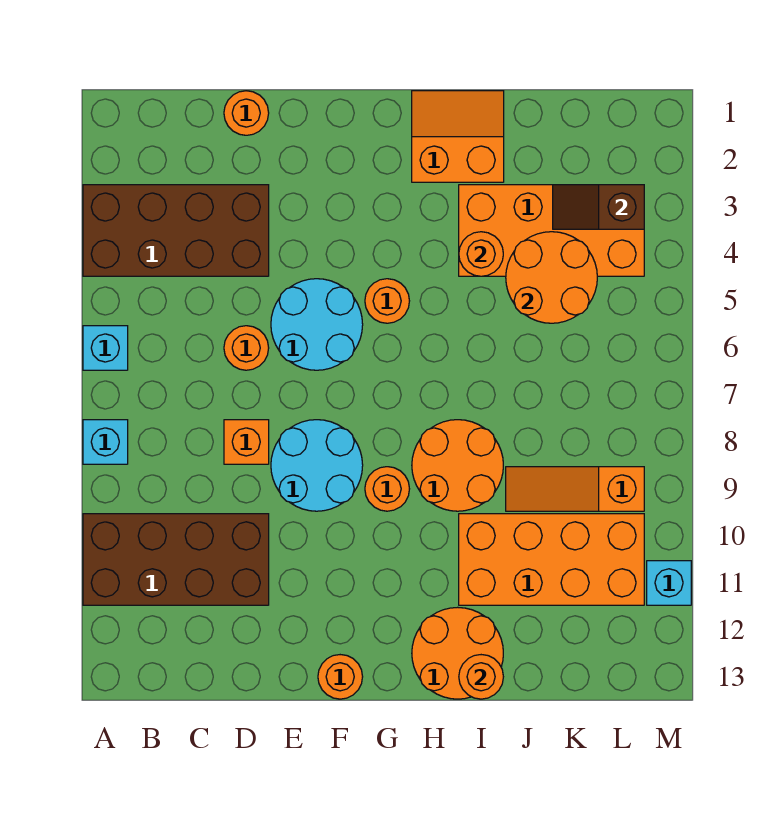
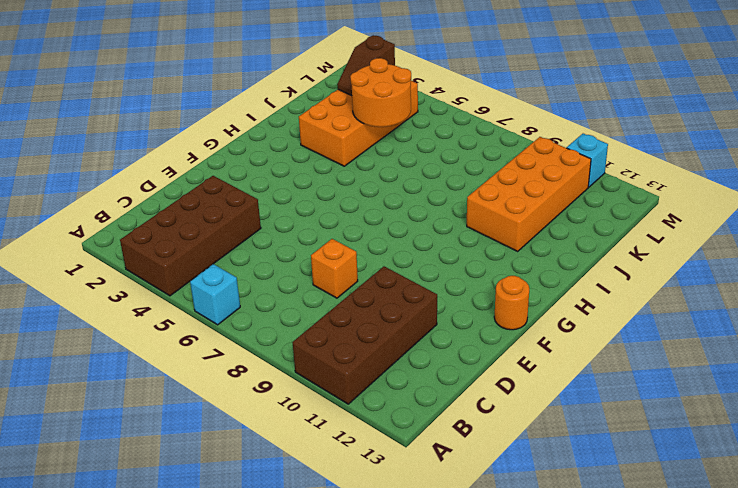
none -> cyan 1x1 brick [83,420,128,464]
none -> orange 1x1 round brick [224,91,269,135]
none -> orange 1x1 round brick [224,326,269,370]

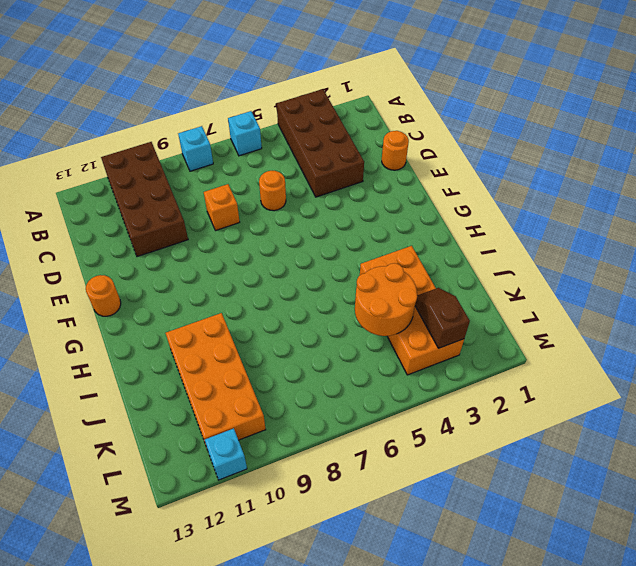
none -> cyan 2x2 round brick [271,279,363,370]
none -> cyan 2x2 round brick [271,420,363,511]
none -> orange 1x1 round brick [365,279,409,323]

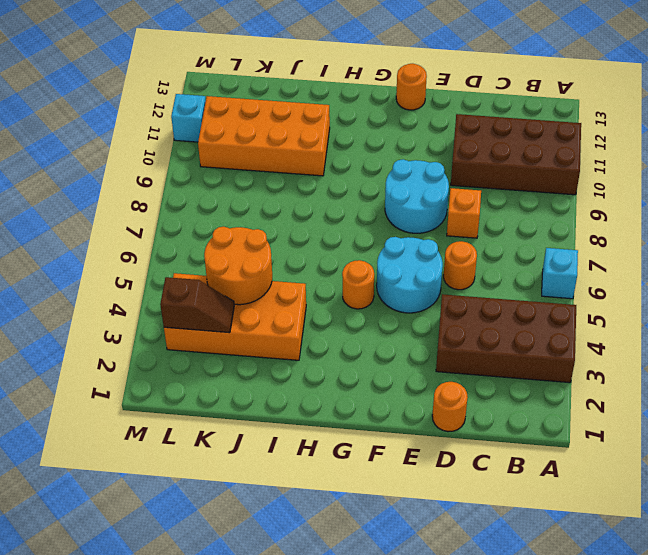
none -> cyan 1x1 brick [83,420,128,464]
none -> orange 1x1 round brick [365,467,409,511]
none -> orange 2x2 slope [412,91,504,182]

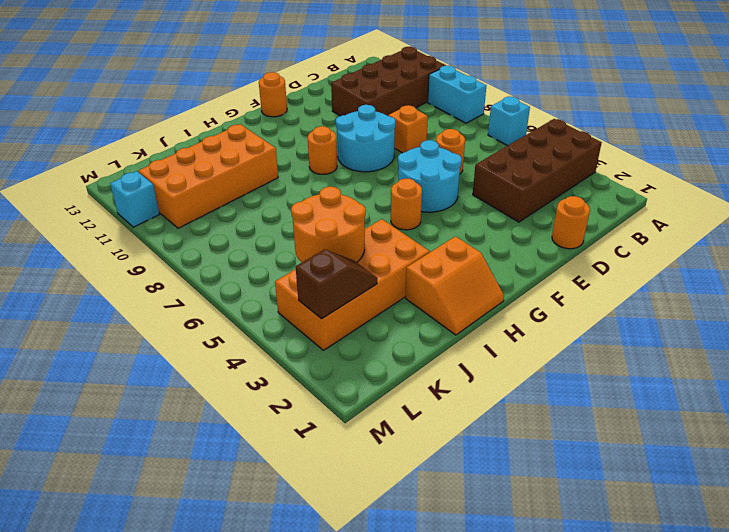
cyan 1x2 brick [428,66,486,123] -> cyan 1x1 brick [83,420,128,464]
none -> orange 2x2 round brick [412,420,503,511]
none -> orange 2x2 round brick [412,607,503,699]
none -> orange 1x3 slope [506,467,644,511]

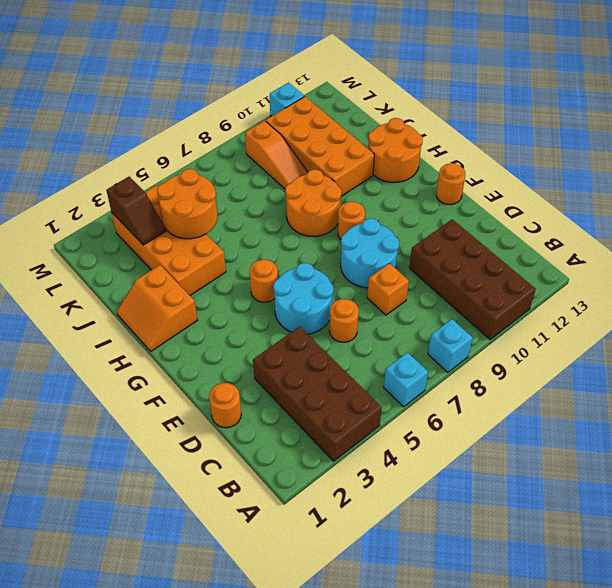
none -> orange 1x1 round brick [459,232,503,276]
none -> orange 1x1 round brick [459,655,503,699]

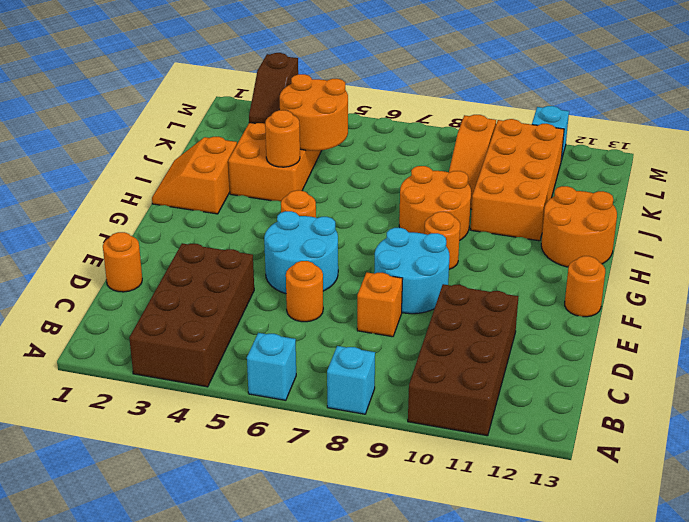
none -> orange 1x1 round brick [459,655,503,699]

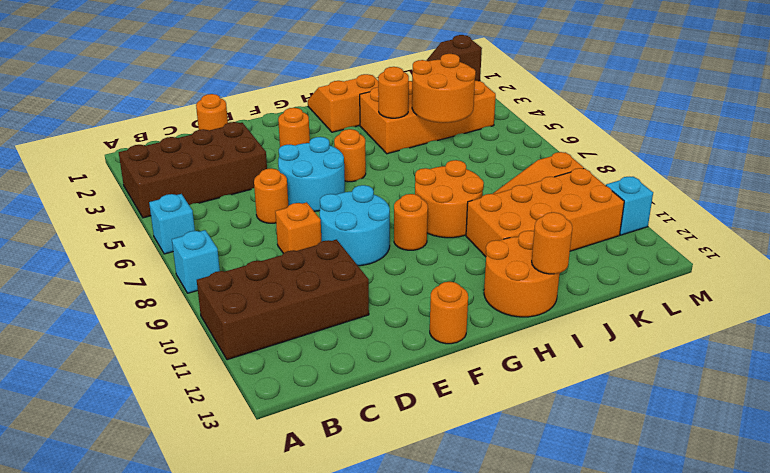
orange 1x1 round brick [278,108,310,147] -> none

